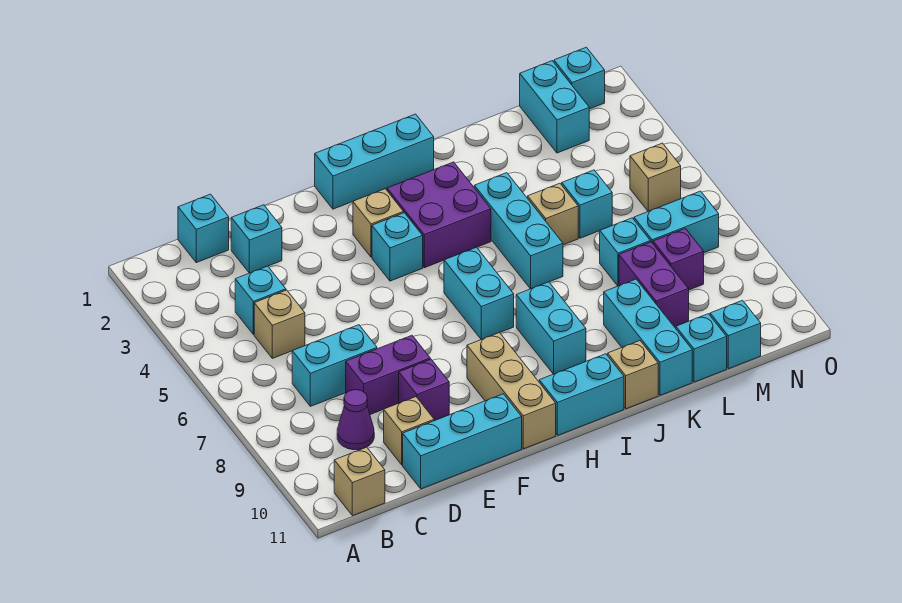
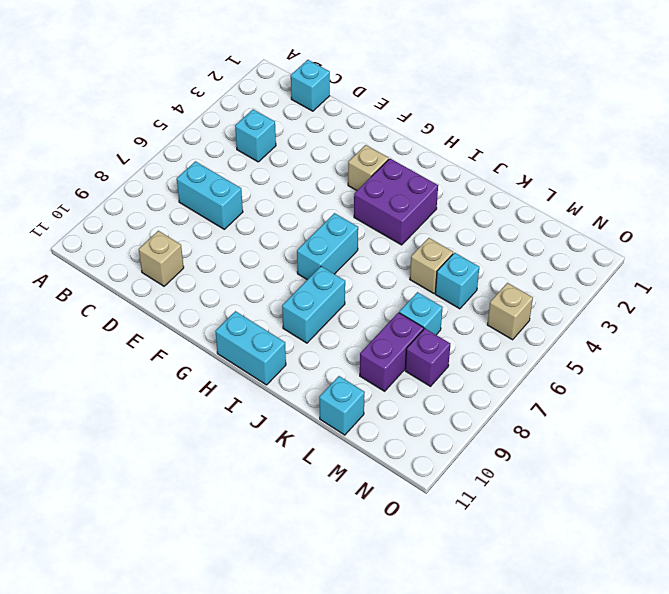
none -> tan 1x1 brick [334,447,385,516]
none -> tan 1x1 brick [254,290,305,358]
none -> purple 1x1 cone [337,390,374,450]
none -> cyan 1x1 brick [231,205,282,273]

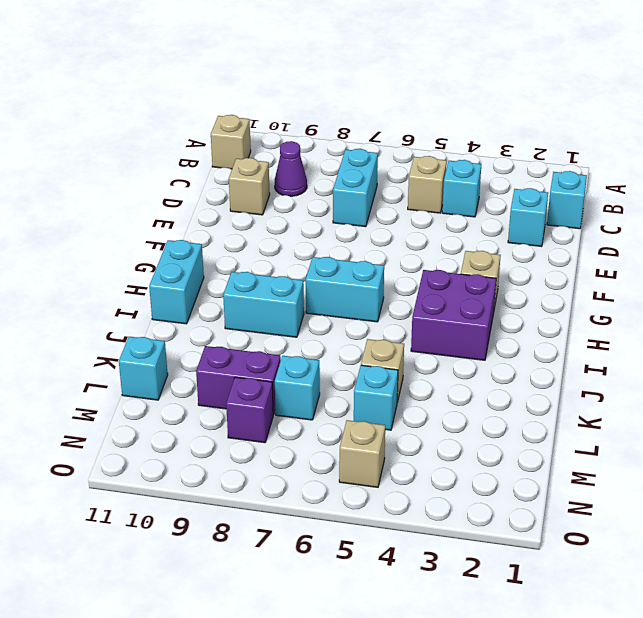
none -> purple 1x2 brick [346,335,430,415]
none -> cyan 1x3 brick [403,394,522,489]
none -> purple 1x1 brick [399,359,449,421]
none -> cyan 1x3 brick [315,114,434,209]

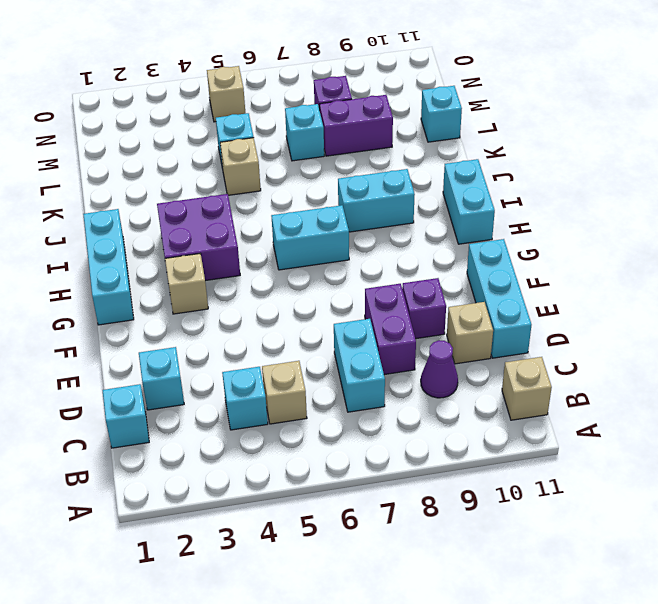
none -> cyan 1x1 brick [372,213,423,281]
none -> tan 1x3 brick [467,333,556,449]
none -> cyan 1x3 brick [474,173,563,289]
none -> tan 1x1 brick [607,341,658,409]

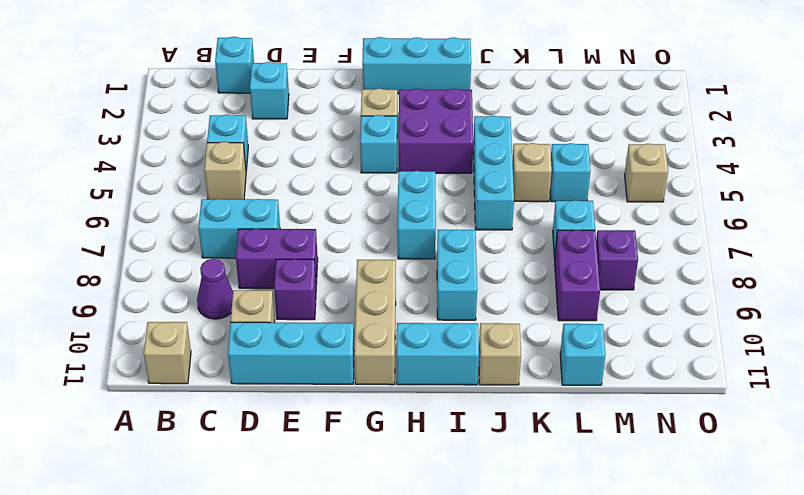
none -> cyan 1x3 brick [604,279,692,395]
none -> cyan 1x2 brick [520,61,589,153]
none -> cyan 1x2 brick [634,191,719,253]
none -> cyan 1x1 brick [710,300,761,369]

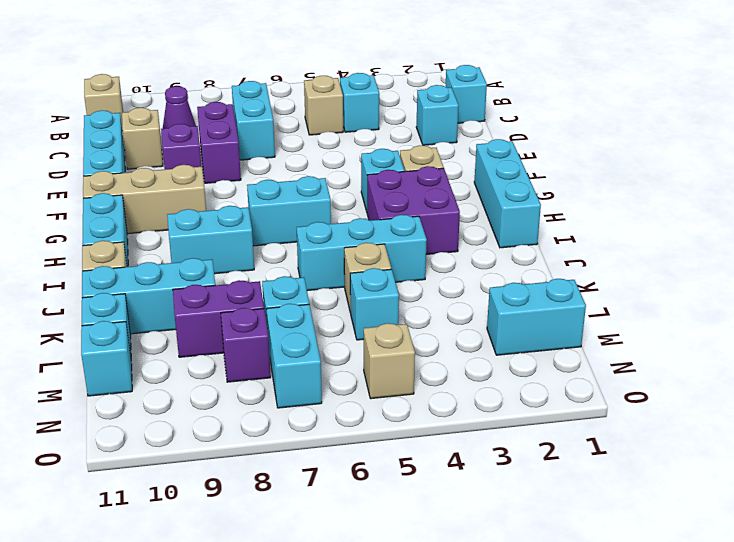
none -> cyan 1x1 brick [554,47,605,109]

